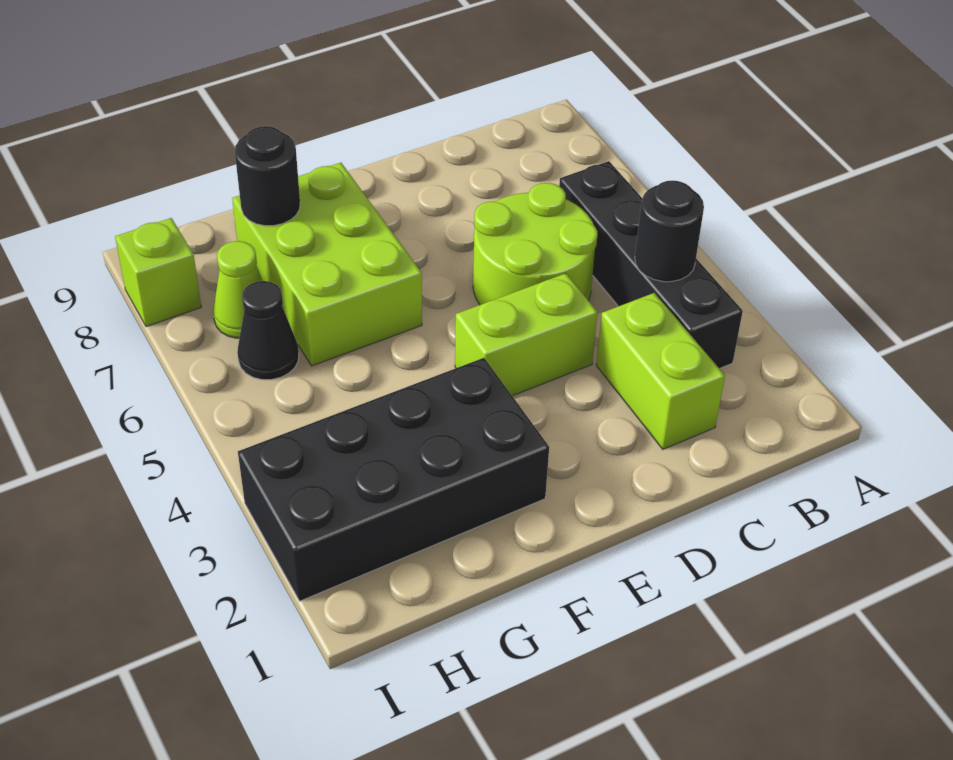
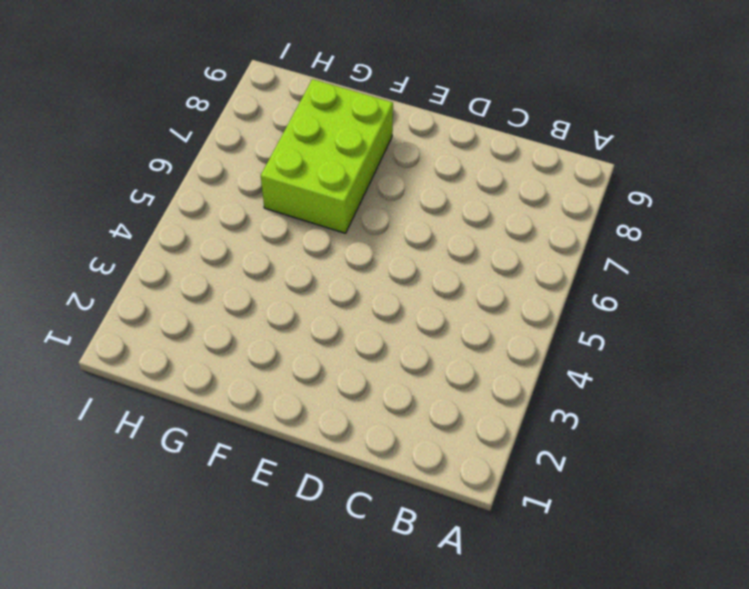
none -> black 1x4 brick [559,161,743,369]
none -> lime 1x2 brick [596,293,725,449]

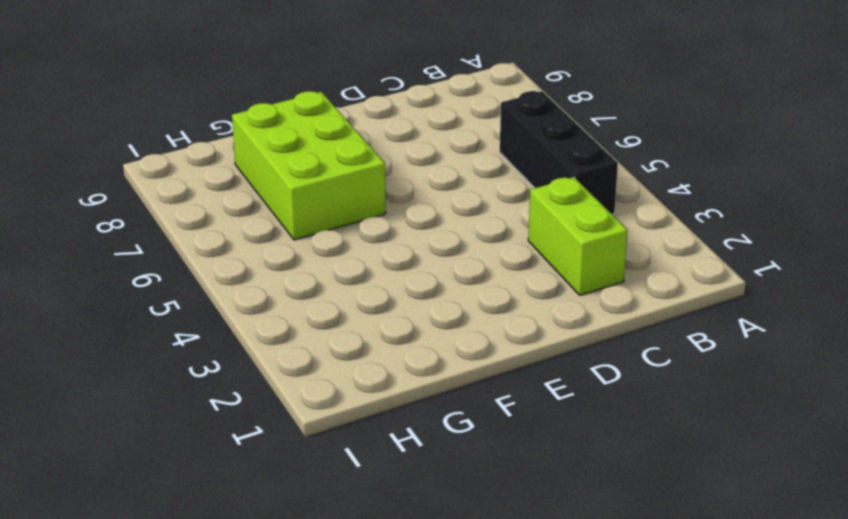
black 1x3 brick [500,91,618,214] -> black 1x4 brick [559,161,743,369]
none -> lime 2x2 round brick [473,183,598,305]
none -> lime 1x2 brick [455,273,597,396]

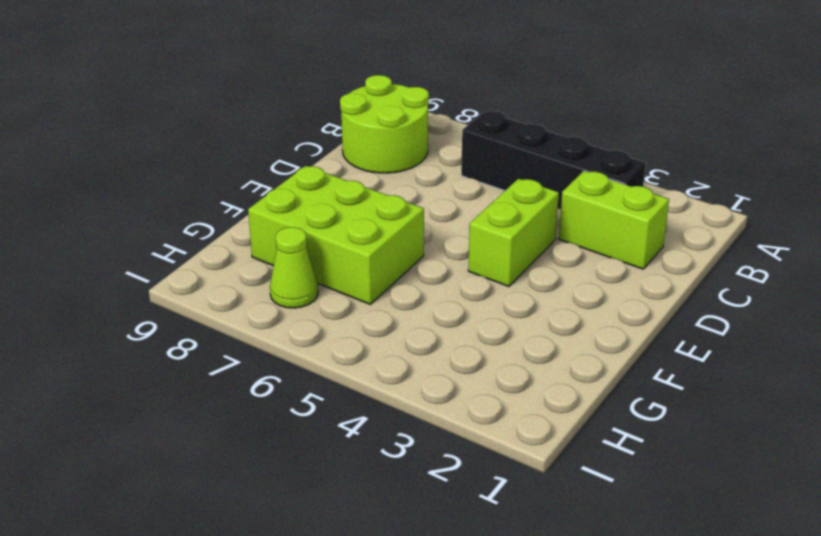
lime 2x2 round brick [340,75,429,173] -> lime 2x2 round brick moved to [473,183,598,305]
none -> black 2x4 brick [238,358,549,601]
none -> black 1x1 cone [237,281,299,380]

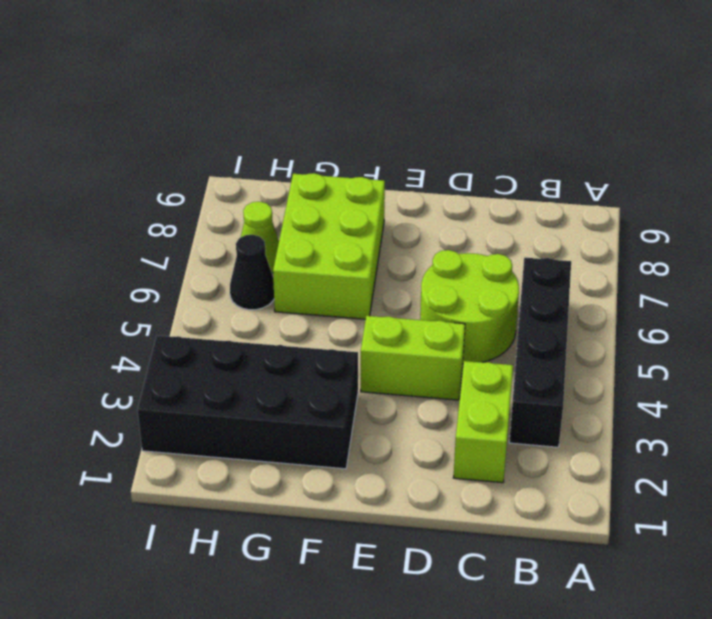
none -> lime 1x1 brick [115,218,201,327]
none -> black 1x1 round brick [635,181,704,282]

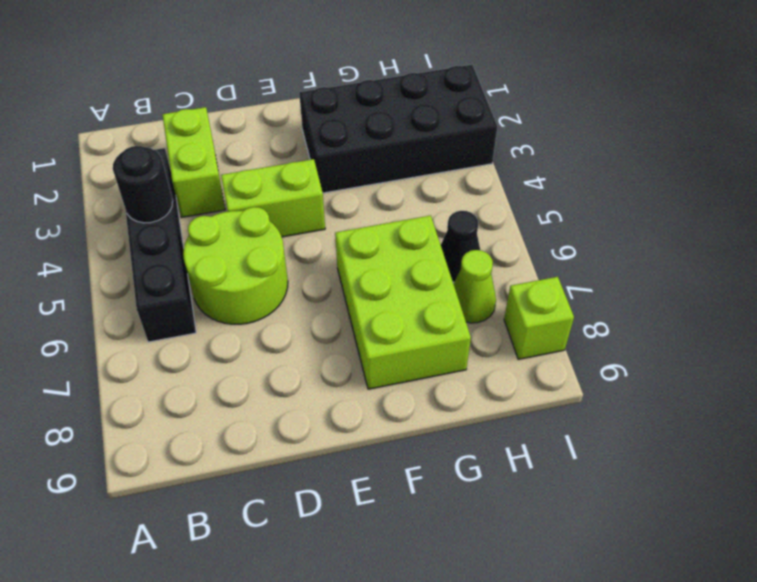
none -> black 1x1 round brick [235,126,300,226]

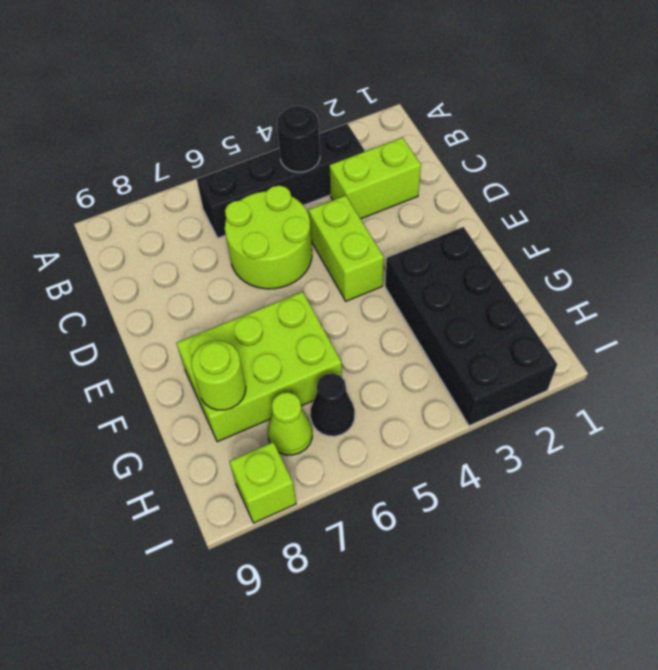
lime 1x1 round brick [191,341,246,410] -> black 1x1 round brick [235,126,300,226]

